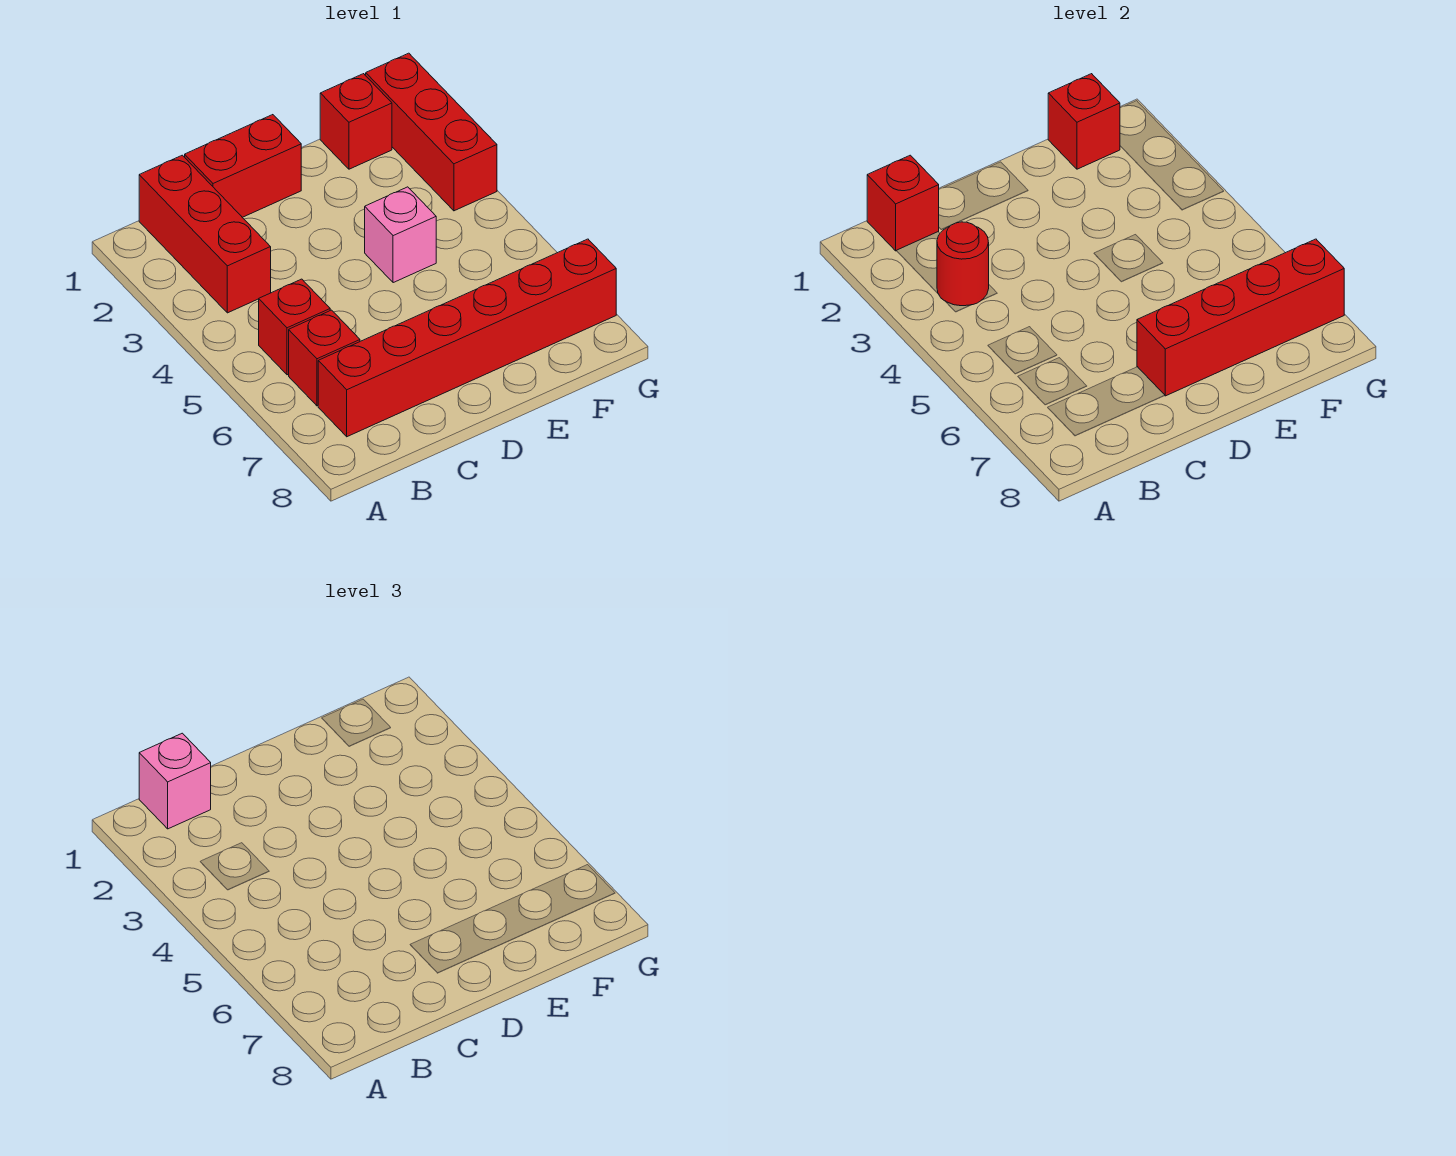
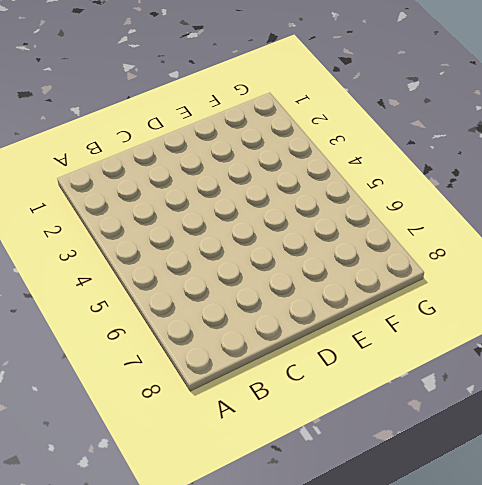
none -> red 1x3 brick [139,155,271,313]
none -> red 1x1 brick [259,279,330,375]
none -> red 1x1 brick [289,310,360,406]

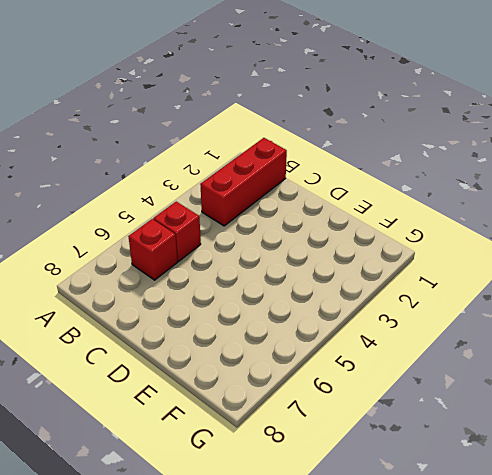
none -> red 1x6 brick [318,239,616,437]
none -> red 1x2 brick [185,115,301,217]
none -> pink 1x1 brick [365,187,436,283]

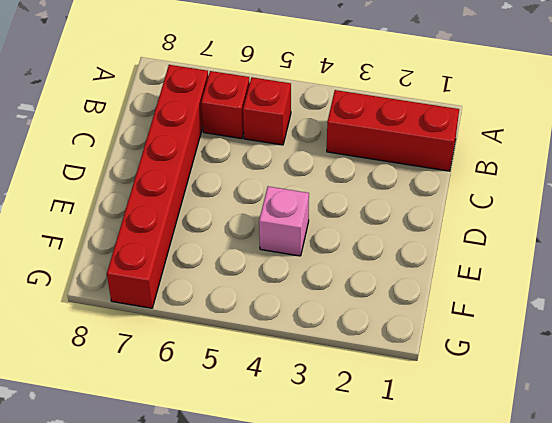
none -> red 1x2 brick [185,115,301,217]
none -> red 1x1 brick [320,74,392,169]
none -> red 1x3 brick [366,53,497,211]

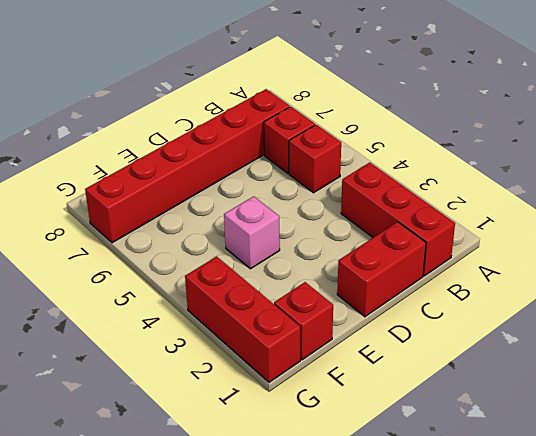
none -> red 1x1 brick [867,155,939,251]
none -> red 1x1 round brick [937,222,989,306]
none -> red 1x4 brick [1137,239,1344,396]

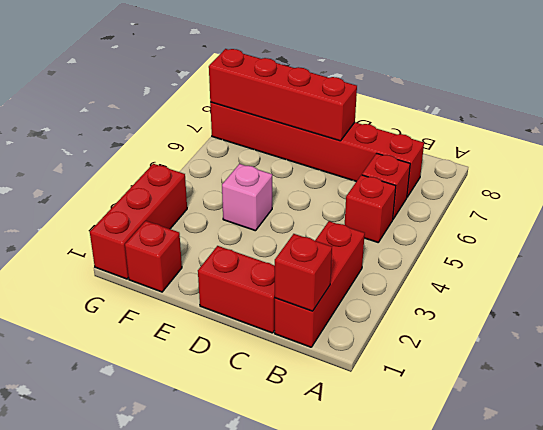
none -> red 1x1 round brick [937,222,989,306]
none -> red 1x1 brick [1048,74,1120,169]
none -> pink 1x1 brick [139,733,211,829]

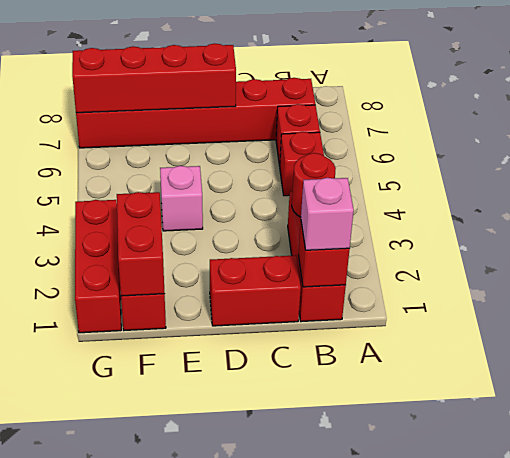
red 1x2 brick [117,192,165,296] -> red 1x1 brick [1048,74,1120,169]

